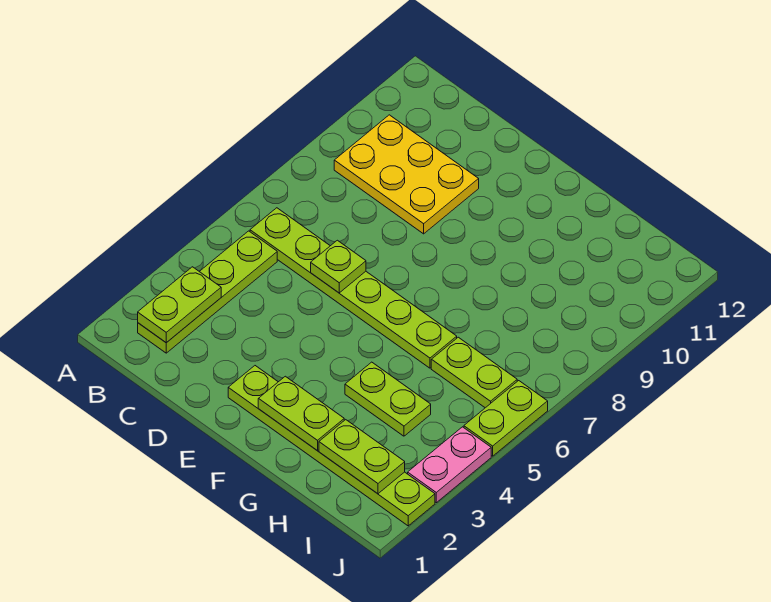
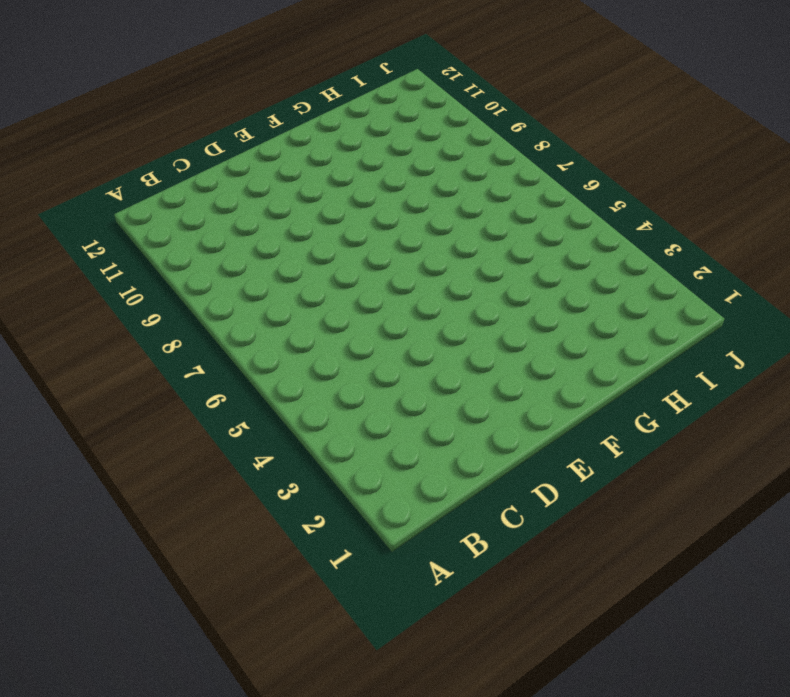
none -> lime 1x4 plate [138,231,277,353]
none -> lime 1x6 plate [250,208,457,368]
none -> yellow 2x3 plate [334,115,479,234]

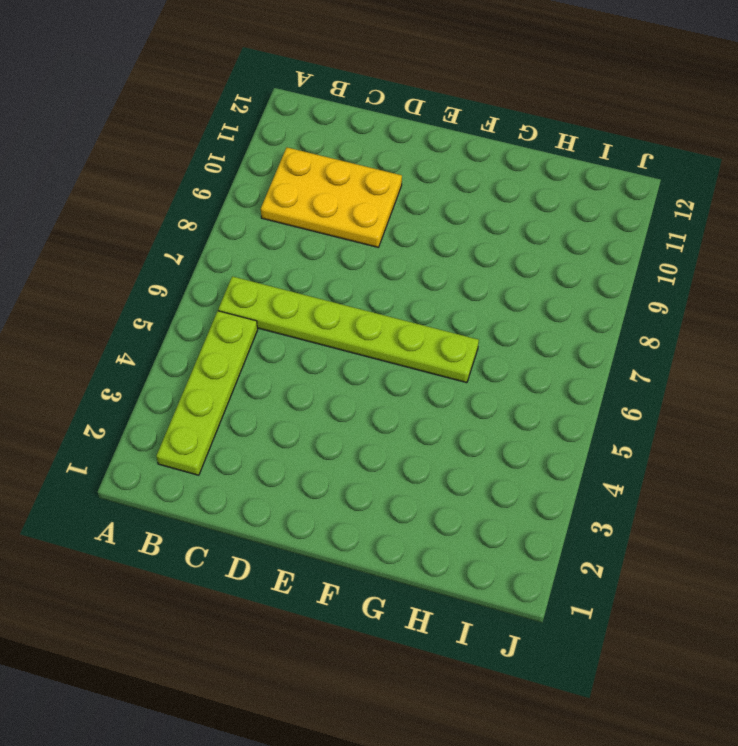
none -> lime 1x6 plate [228,366,435,526]
none -> lime 1x2 plate [345,362,431,436]
none -> lime 1x2 plate [431,337,517,408]

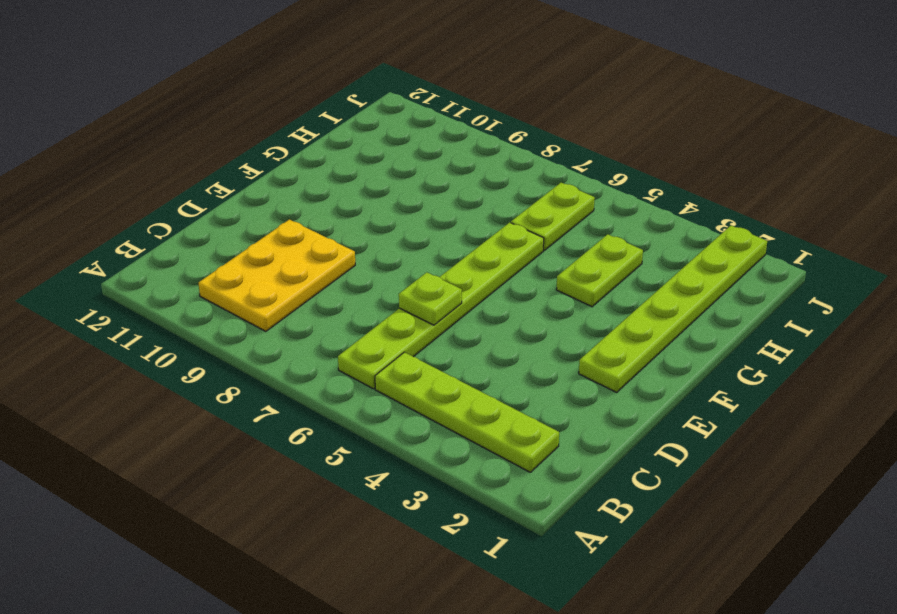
none -> pink 1x2 plate [408,427,491,503]
none -> lime 1x2 plate [464,381,548,456]
none -> lime 1x2 plate [138,267,221,343]

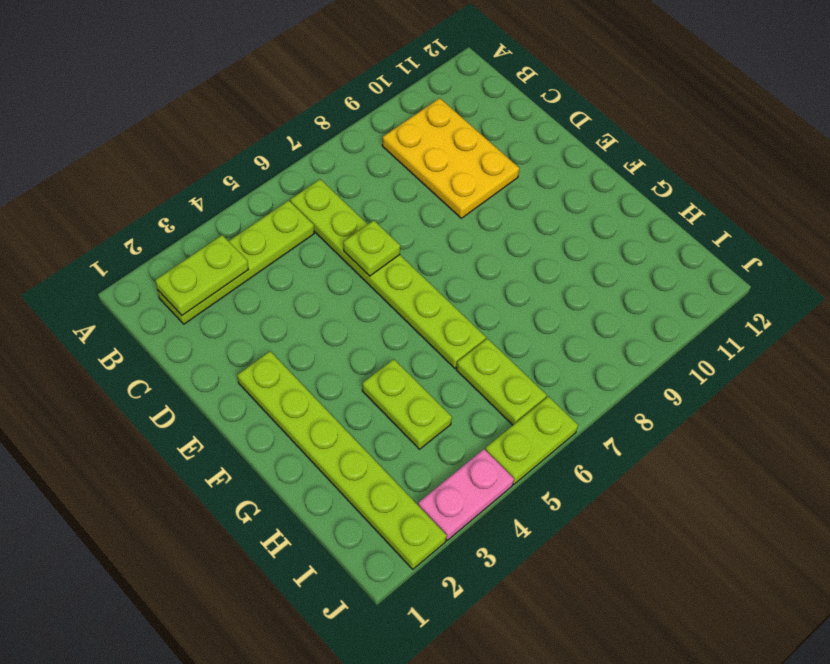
none -> lime 1x2 plate [258,376,344,450]
none -> lime 1x2 plate [319,420,405,494]

